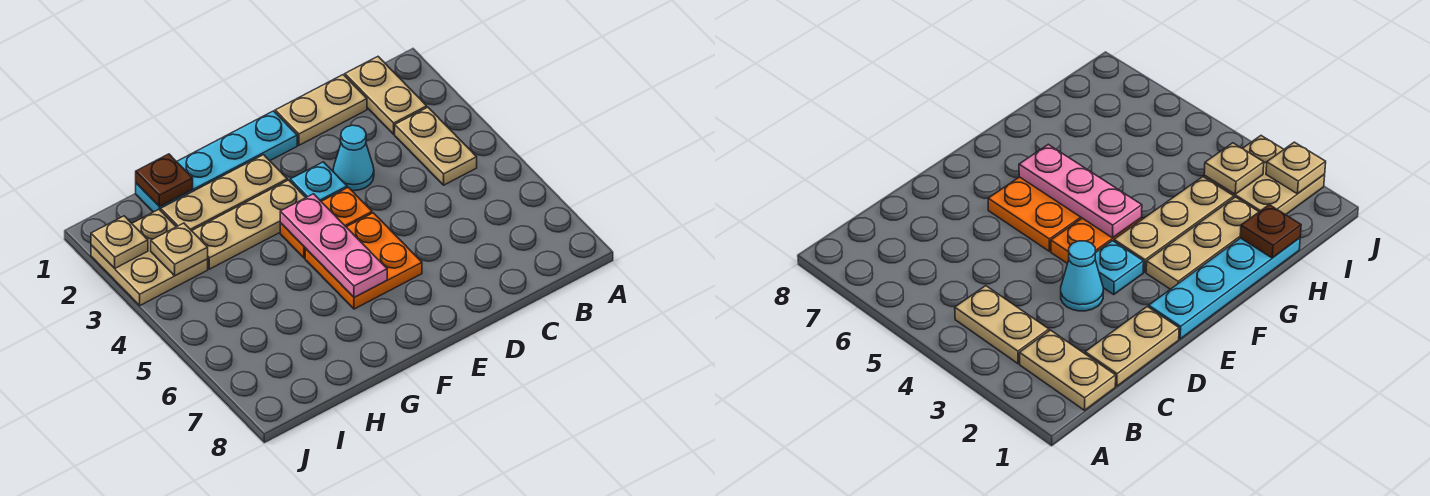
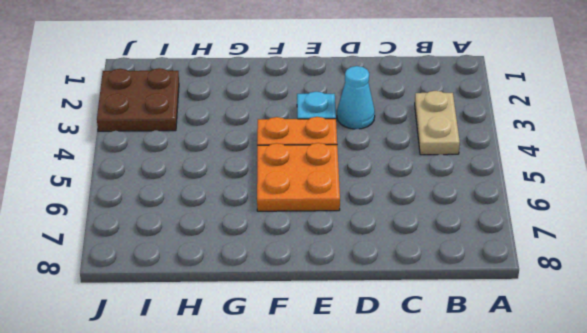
brown 2x2 plate [97,68,179,131] -> tan 2x2 plate [91,209,208,305]
none -> tan 1x2 plate [345,57,427,134]
none -> tan 1x2 plate [275,75,367,145]
none -> cyan 1x4 plate [136,111,297,212]

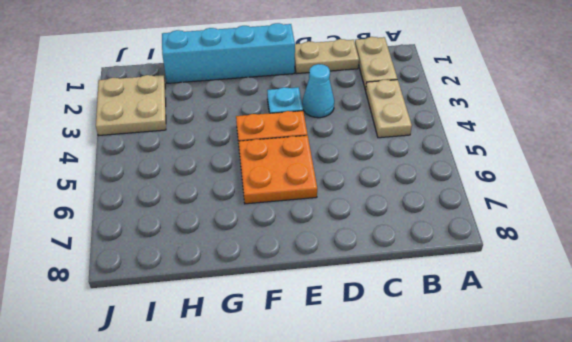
cyan 1x4 brick [162,23,295,83] -> cyan 1x4 plate [136,111,297,212]
none -> tan 1x3 plate [161,155,287,231]
none -> tan 1x3 plate [192,180,306,269]
none -> pink 1x3 plate [280,194,387,297]

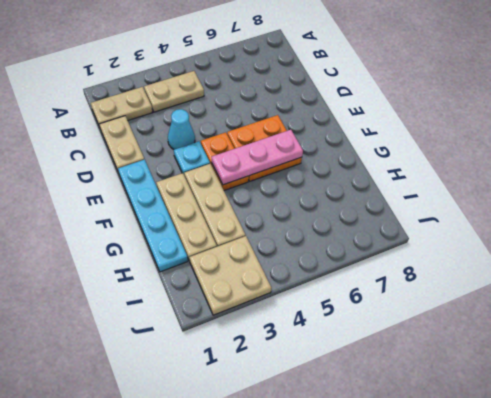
none -> brown 1x1 plate [136,154,193,207]
none -> tan 1x1 plate [151,223,208,276]
none -> tan 1x1 plate [91,216,148,268]

